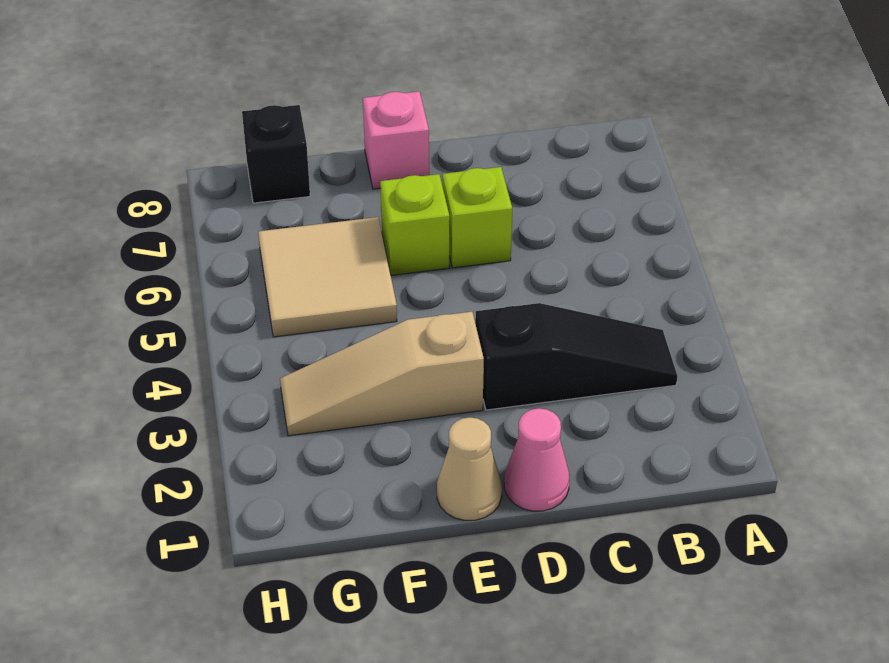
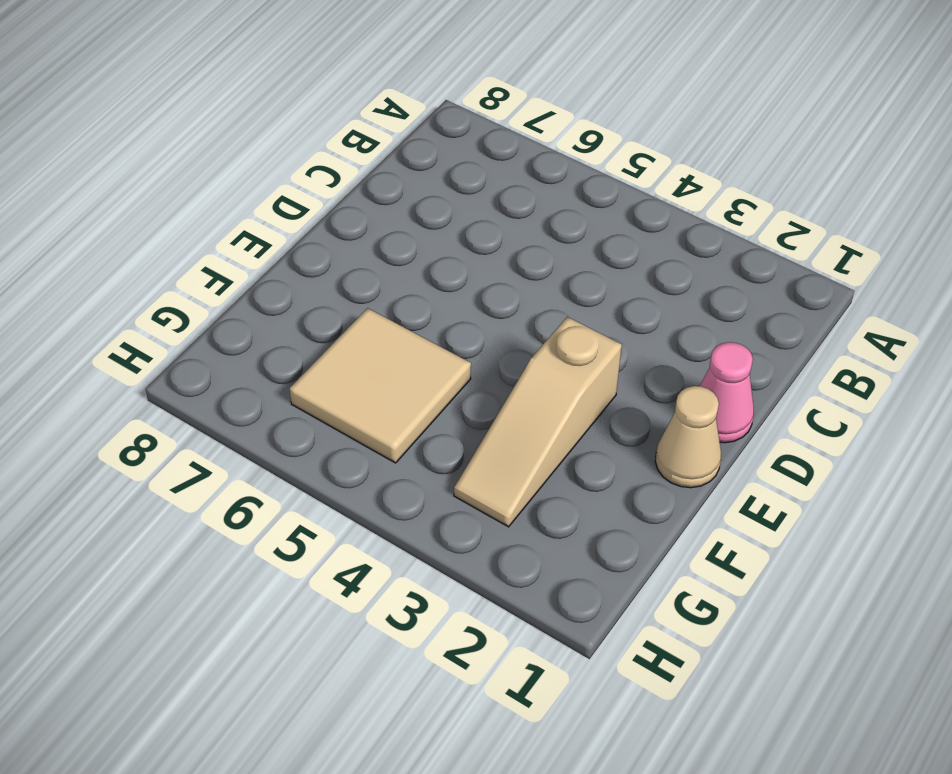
none -> black 1x3 slope [475,303,678,410]
none -> lime 1x1 brick [442,167,512,268]

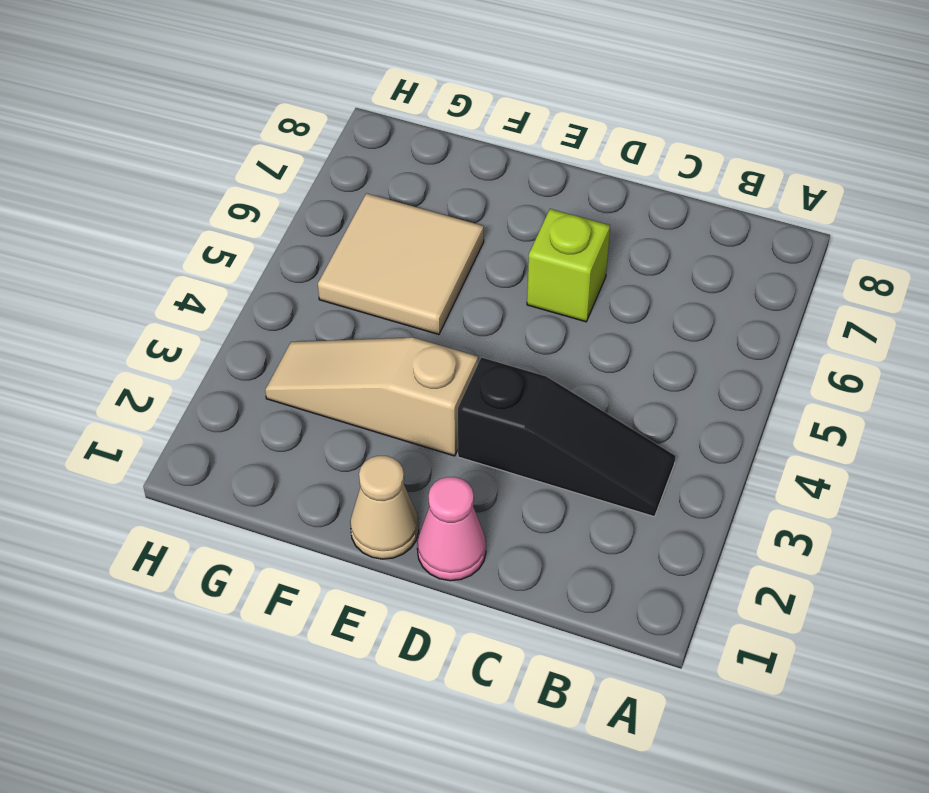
none -> lime 1x1 brick [380,174,450,275]
none -> pink 1x1 brick [363,91,429,189]

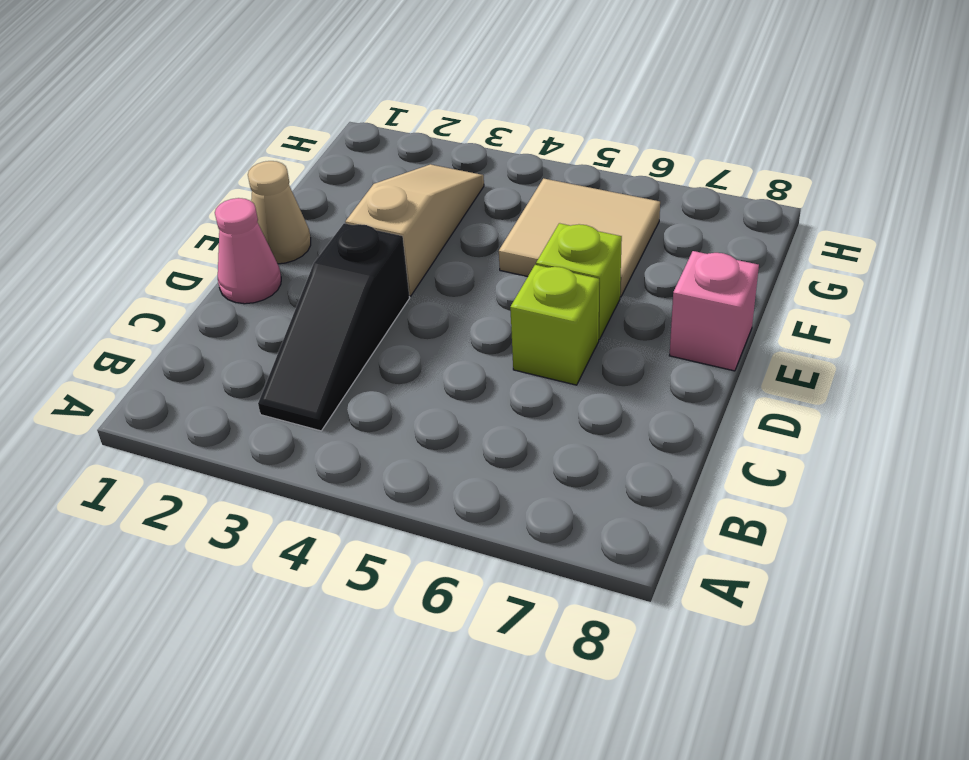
none -> black 1x1 brick [242,105,310,203]

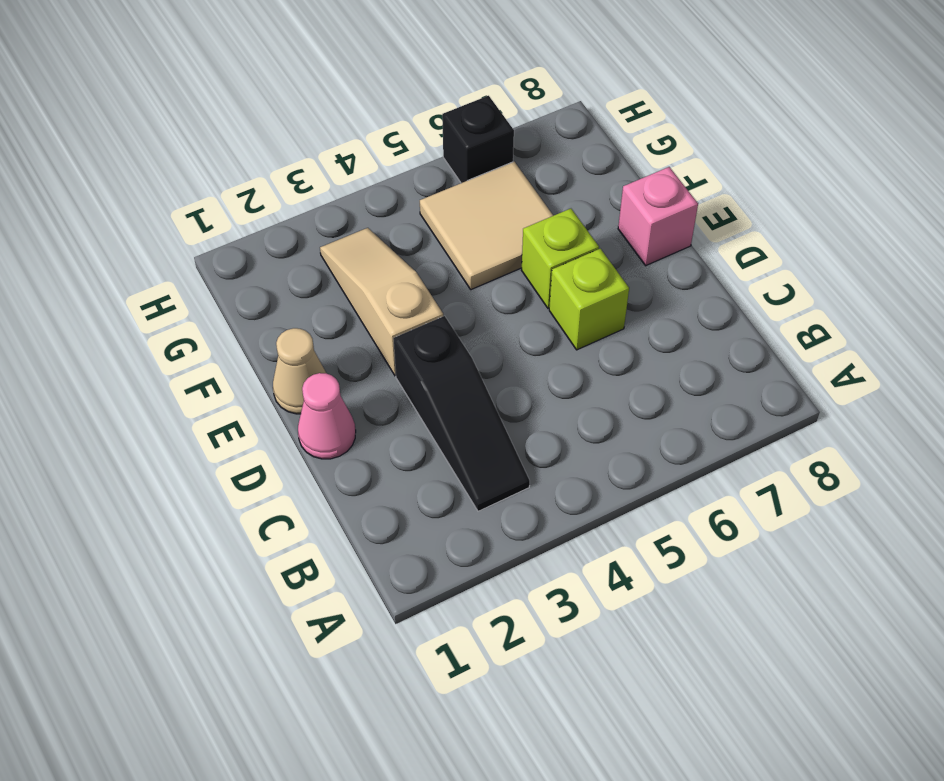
black 1x1 brick [442,96,514,183] -> black 1x1 brick moved to [242,105,310,203]

